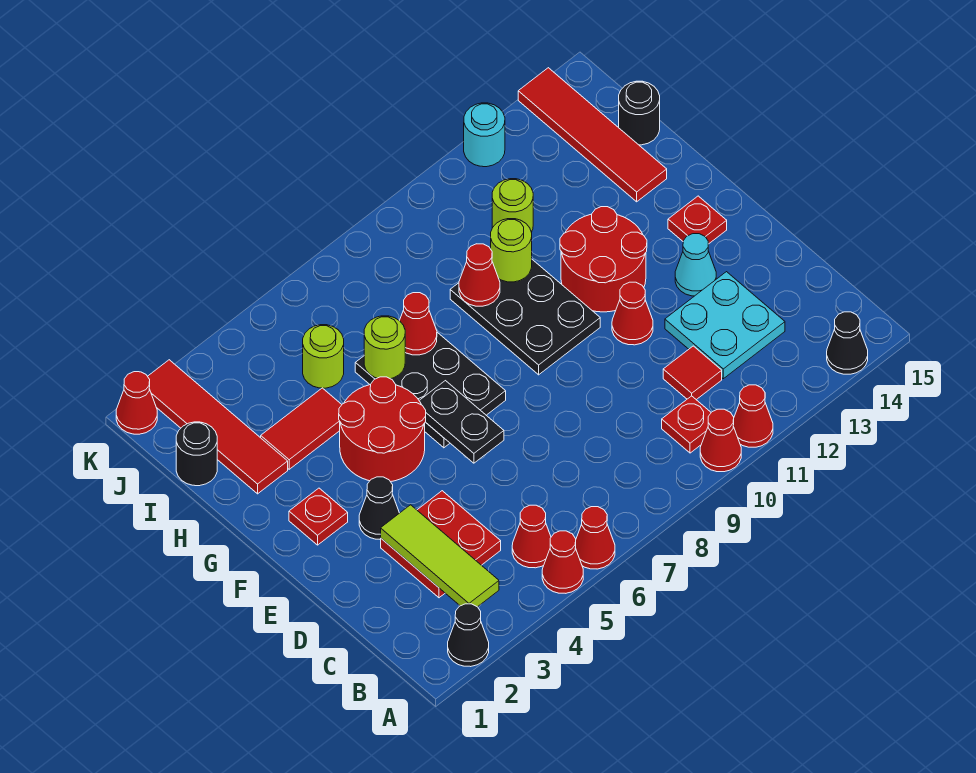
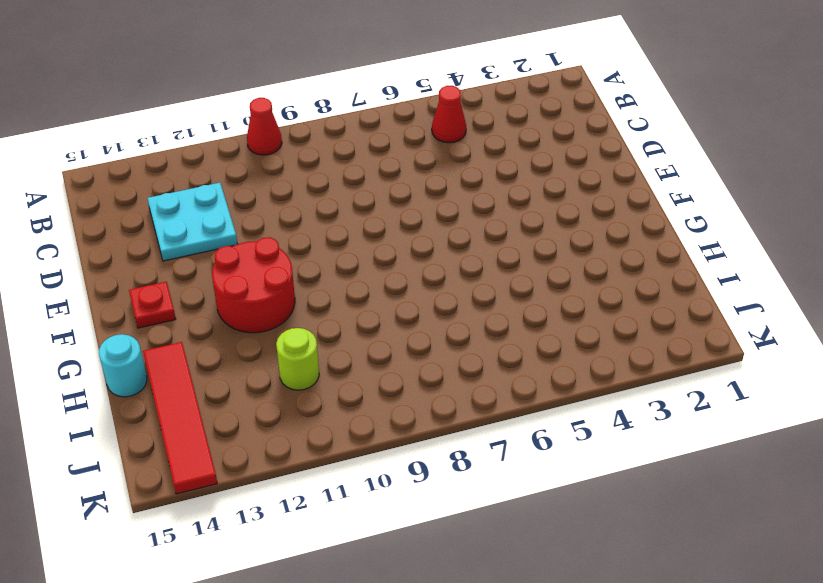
cyan 1x1 round brick [99,334,147,397] -> cyan 1x1 round brick moved to [464,103,505,167]
none -> black 1x1 cone [448,604,489,667]
none -> red 1x1 cone [542,531,583,593]
none -> red 1x1 cone [576,507,615,569]
none -> red 1x1 cone [733,385,773,447]

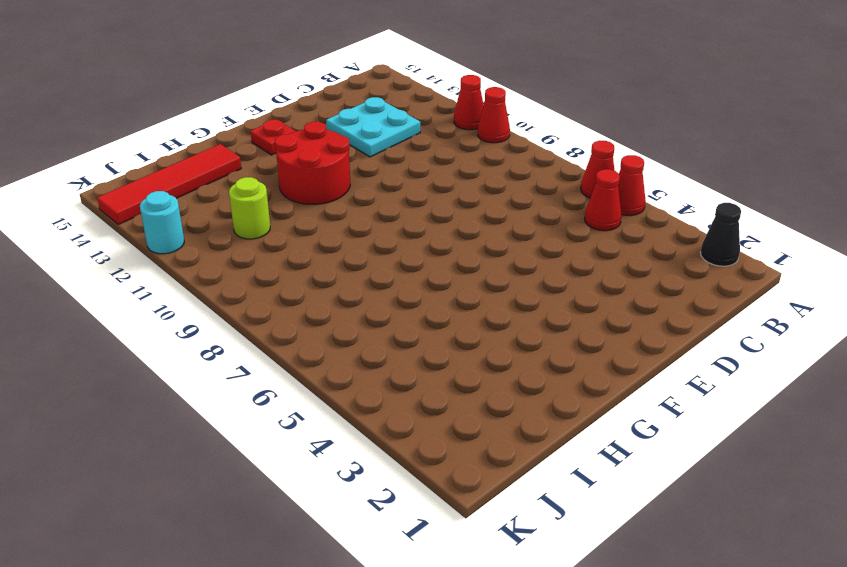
none -> black 1x1 cone [827,312,868,374]
none -> red 1x1 plate [662,396,711,453]
none -> red 2x2 plate [381,491,501,598]
none -> red 1x1 tile [663,346,722,400]

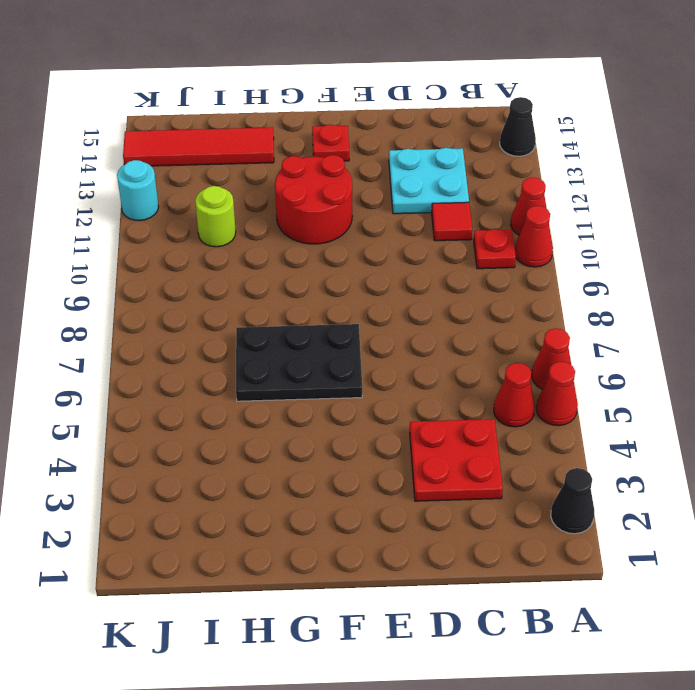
none -> black 1x1 cone [359,477,399,540]
none -> red 1x1 cone [612,282,653,345]
none -> cyan 1x1 cone [675,234,716,296]
none -> red 1x1 plate [289,488,348,545]

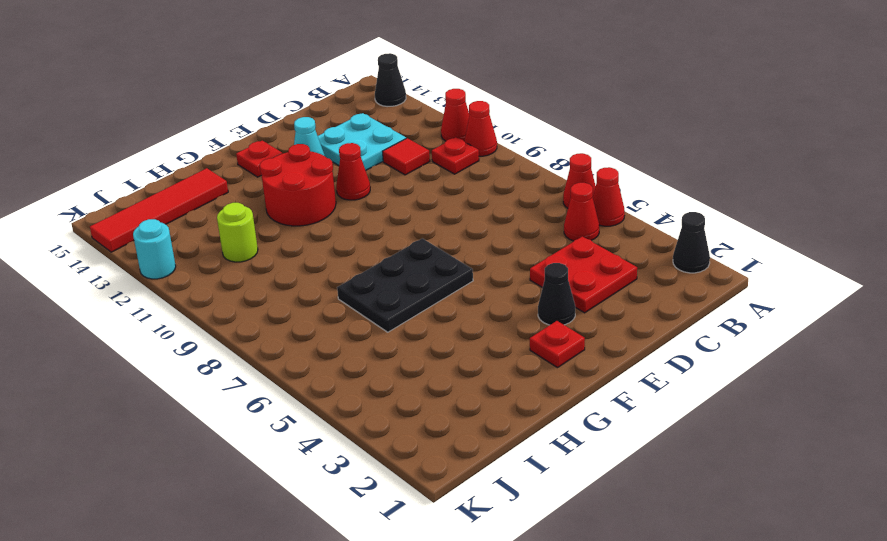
none -> red 2x2 round brick [339,377,426,482]
none -> black 2x3 plate [450,260,600,375]
none -> red 1x4 tile [148,360,288,494]
none -> red 1x2 tile [261,388,342,469]

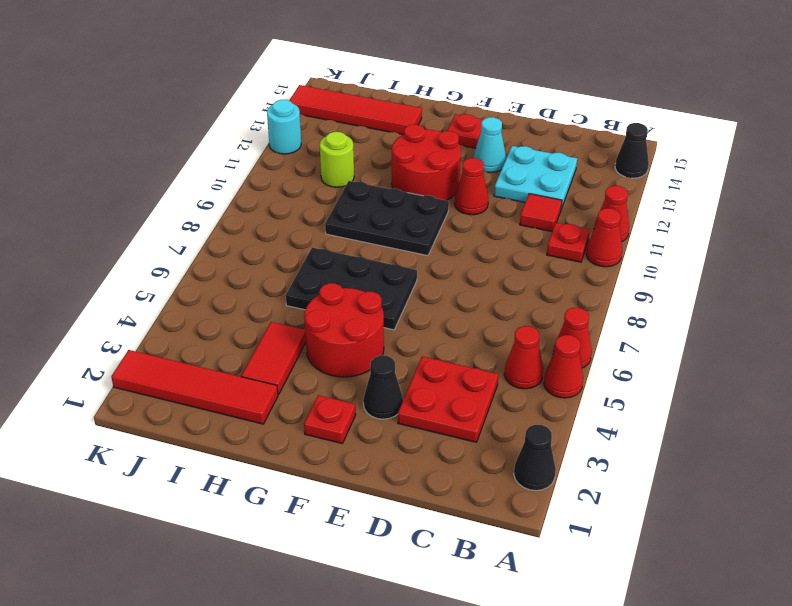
none -> black 1x1 round brick [176,422,217,486]
none -> lime 1x1 round brick [303,325,344,388]
none -> black 1x1 round brick [619,81,660,145]
none -> red 1x1 cone [116,372,157,434]

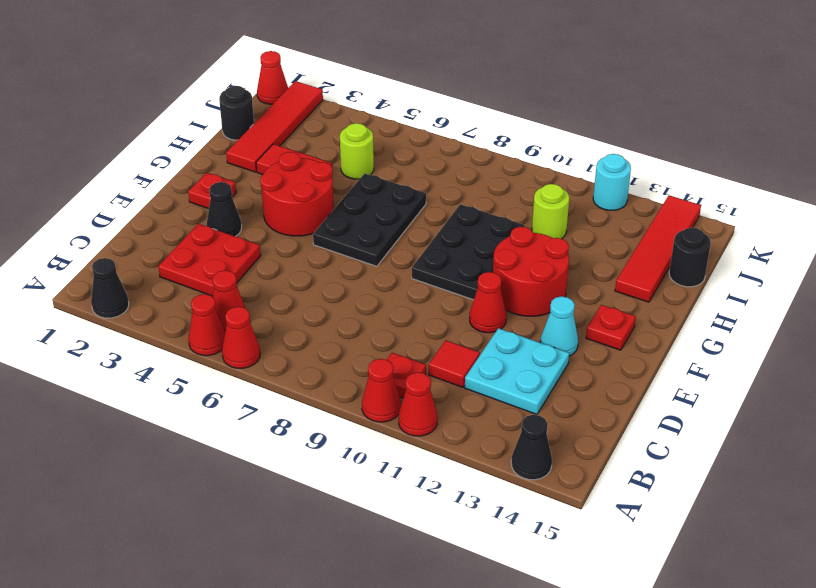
none -> lime 1x3 tile [381,505,499,607]
none -> black 1x2 plate [419,381,504,463]
none -> lime 1x1 round brick [364,316,405,379]
none -> red 1x1 cone [400,293,437,355]

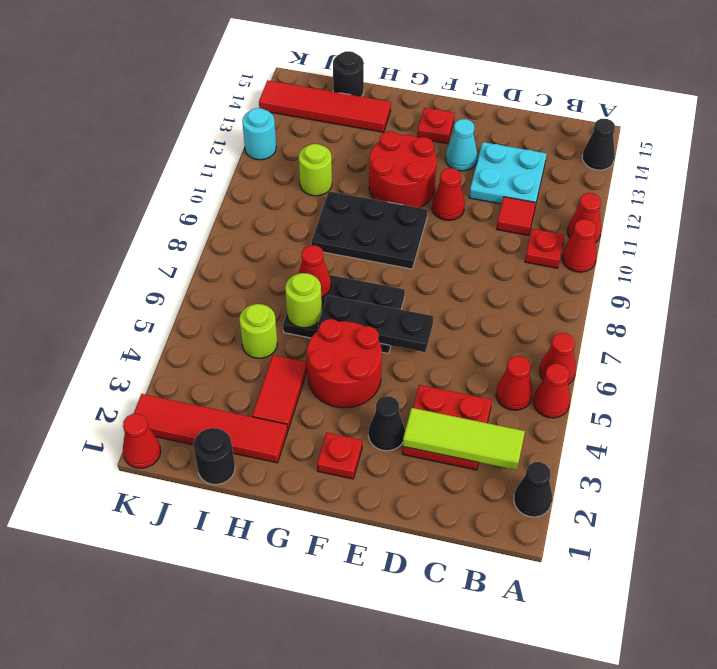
black 1x3 plate [318,295,433,352] -> black 1x2 plate [419,381,504,463]
none -> red 1x1 cone [459,244,500,306]
none -> lime 1x1 round brick [491,219,532,282]

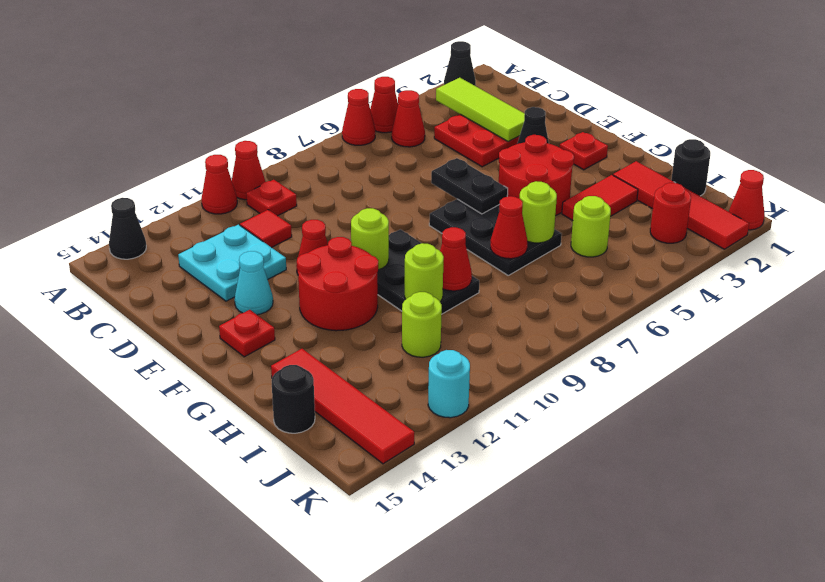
lime 1x1 round brick [351,208,389,270] -> none
red 1x1 round brick [650,183,691,243] -> none

